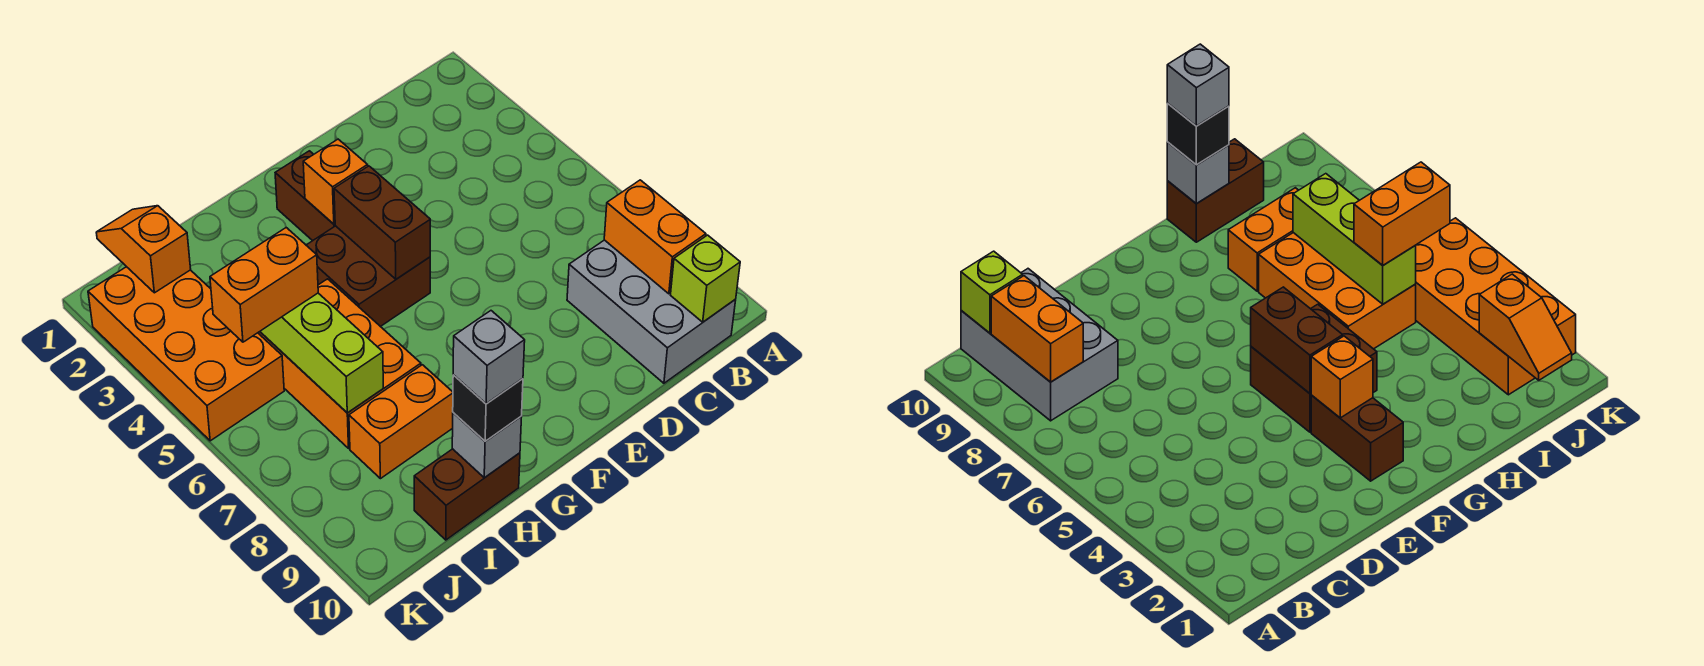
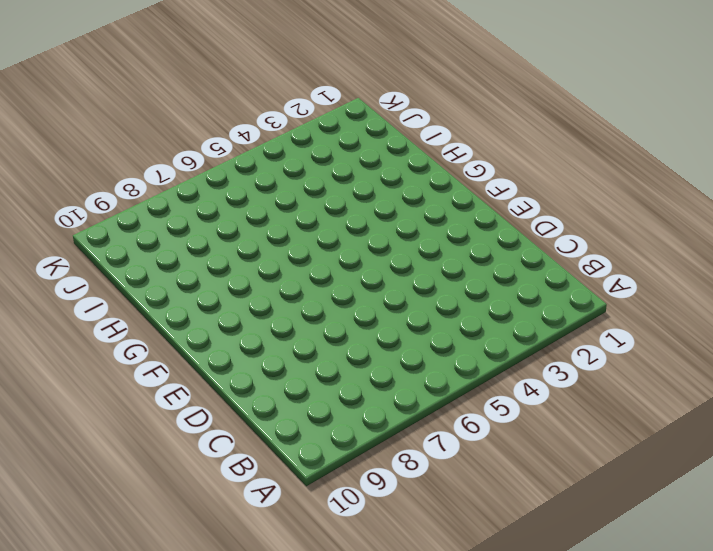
none -> grey 2x3 brick [567,240,736,383]
none -> brown 1x2 brick [275,151,335,241]
none -> brown 2x2 brick [306,226,430,327]

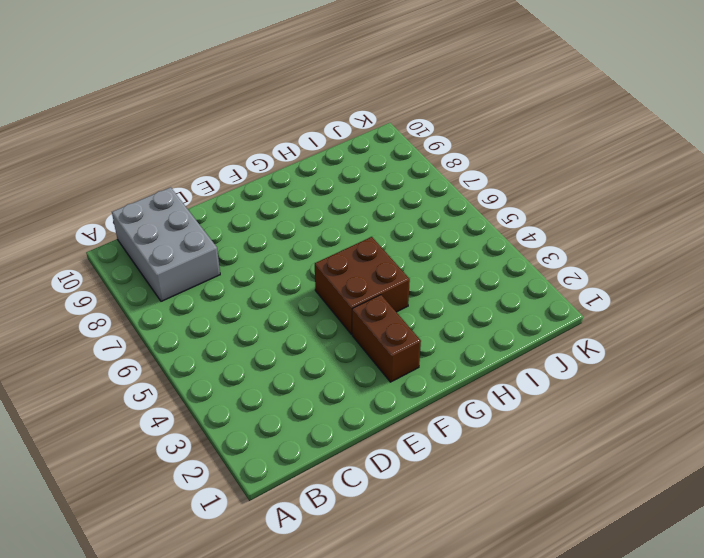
none -> orange 2x3 brick [258,279,421,448]
none -> orange 1x2 brick [349,365,453,479]
none -> brown 1x2 brick [414,449,520,540]

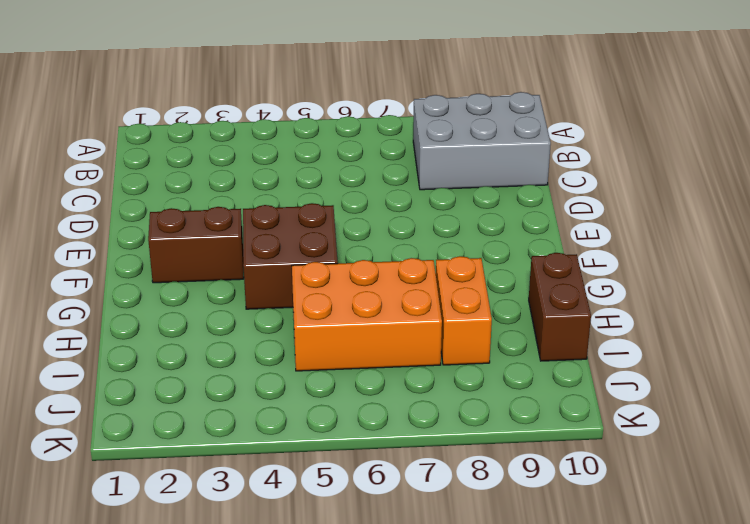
none -> orange 2x4 brick [88,267,284,441]
none -> orange 1x2 brick [604,180,706,294]
none -> lime 1x1 brick [671,235,740,322]

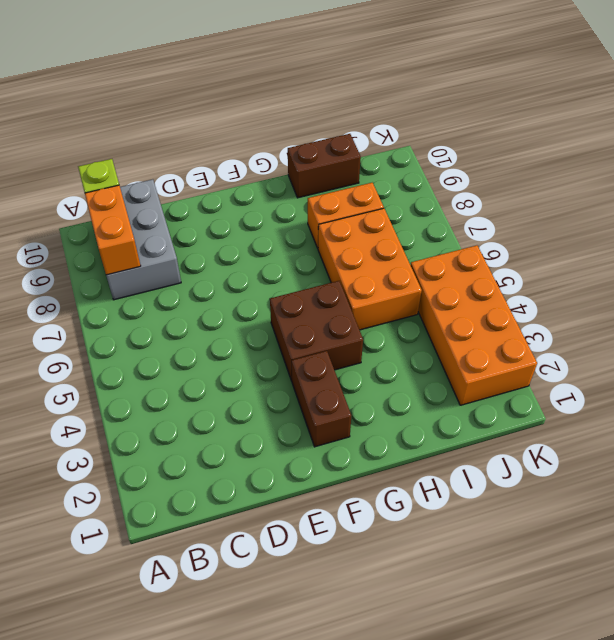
none -> orange 1x1 brick [303,139,368,224]
none -> brown 1x2 brick [334,166,430,279]
none -> grey 1x1 brick [452,413,521,478]

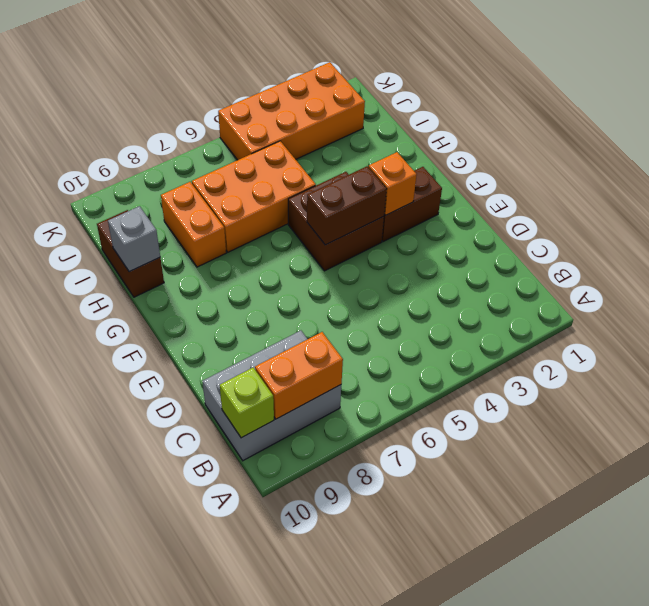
none -> lime 1x3 brick [260,293,383,413]
none -> orange 1x2 slope [96,206,191,293]
none -> black 1x1 brick [453,375,523,441]

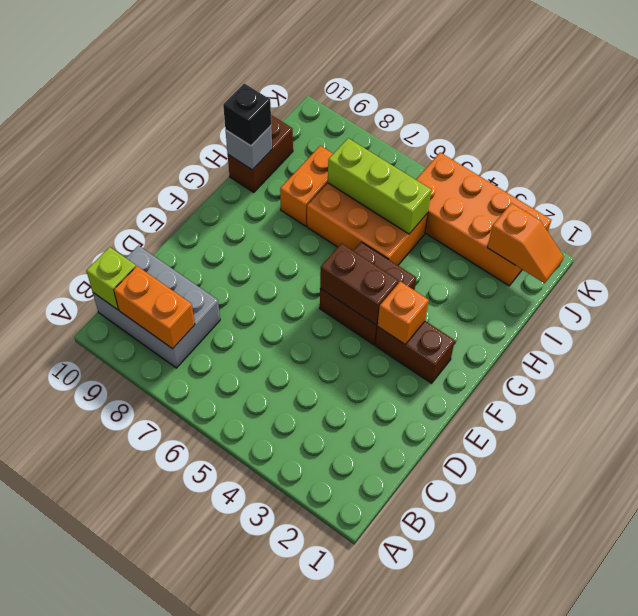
none -> orange 1x2 brick [210,228,318,342]
none -> grey 1x1 brick [453,311,525,404]

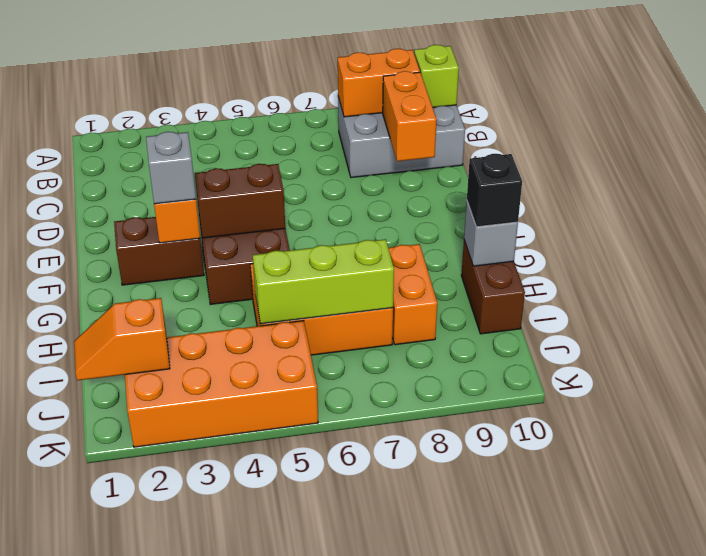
orange 1x2 brick [383,71,437,161] -> orange 1x2 brick moved to [210,228,318,342]
grey 1x1 brick [146,132,196,204] -> grey 1x1 brick moved to [453,311,525,404]

